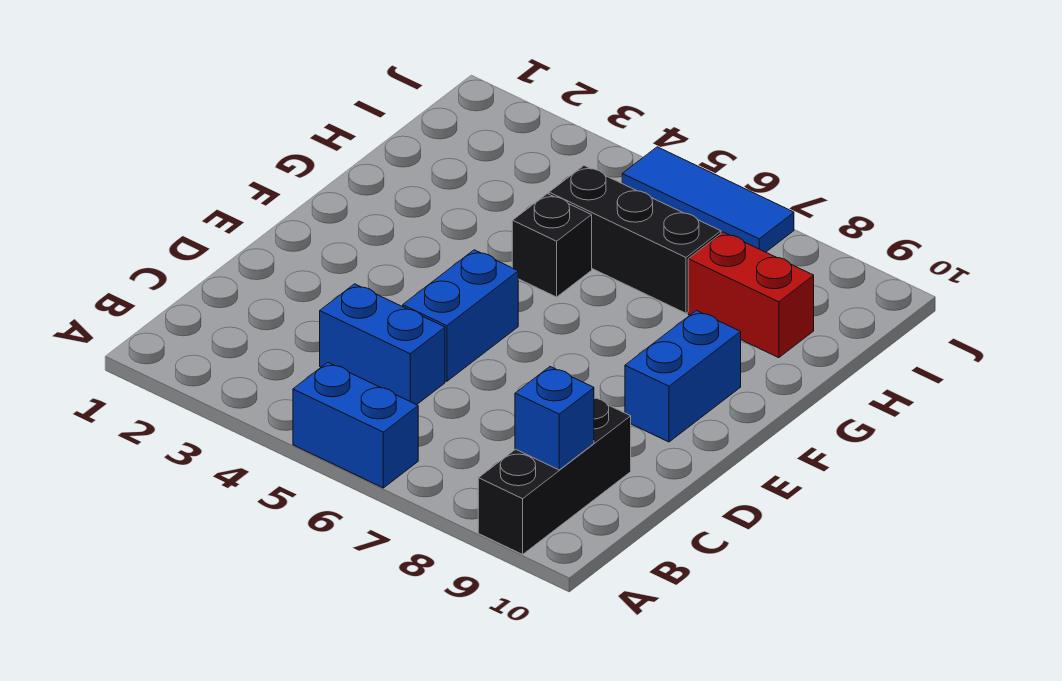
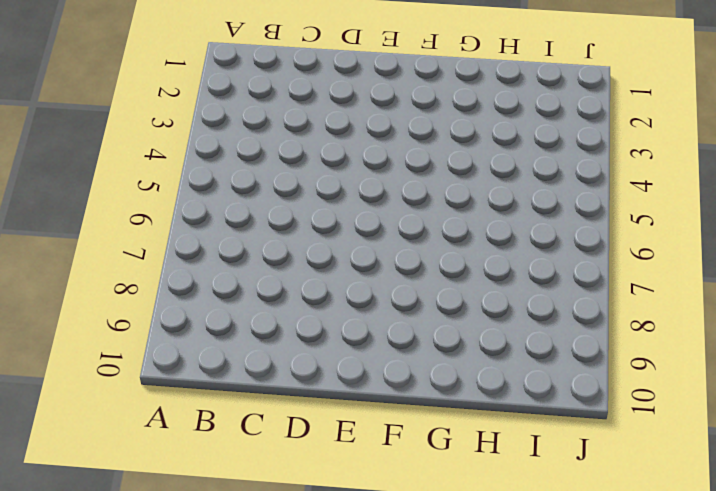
none -> blue 1x2 brick [293,362,418,488]
none -> black 1x3 brick [478,398,631,554]

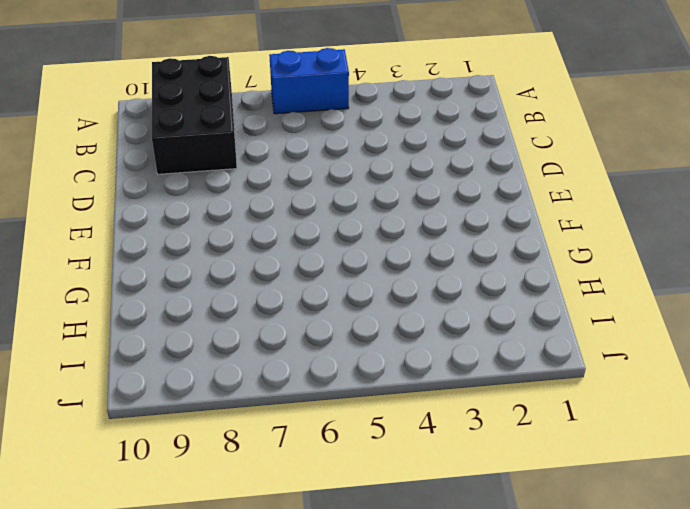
black 2x3 brick [152,56,237,174] -> black 1x3 brick [478,398,631,554]
none -> blue 1x2 brick [320,284,445,405]
none -> blue 1x2 brick [403,250,518,381]

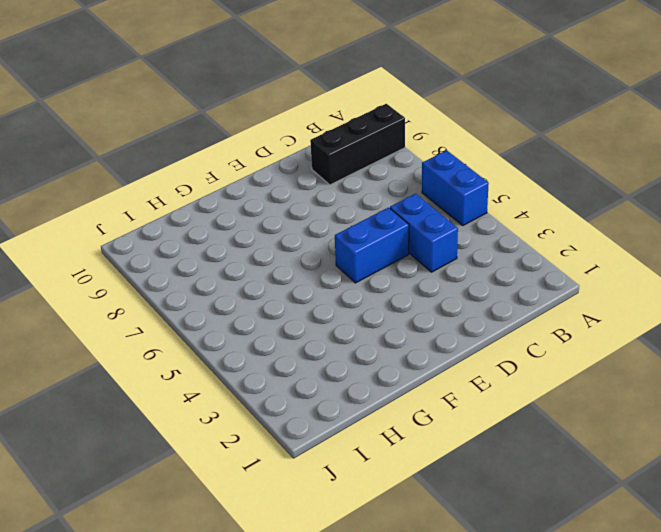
none -> blue 1x2 brick [625,310,741,442]
none -> black 1x1 brick [512,194,592,297]

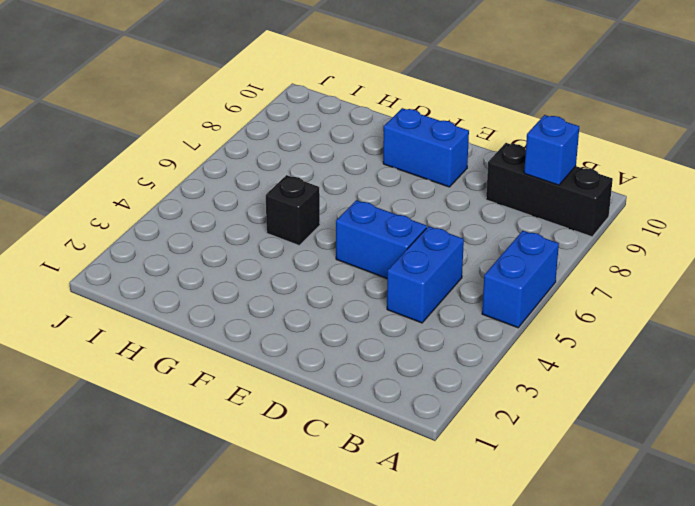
none -> black 1x3 brick [549,166,721,313]
none -> red 1x2 brick [688,232,814,358]

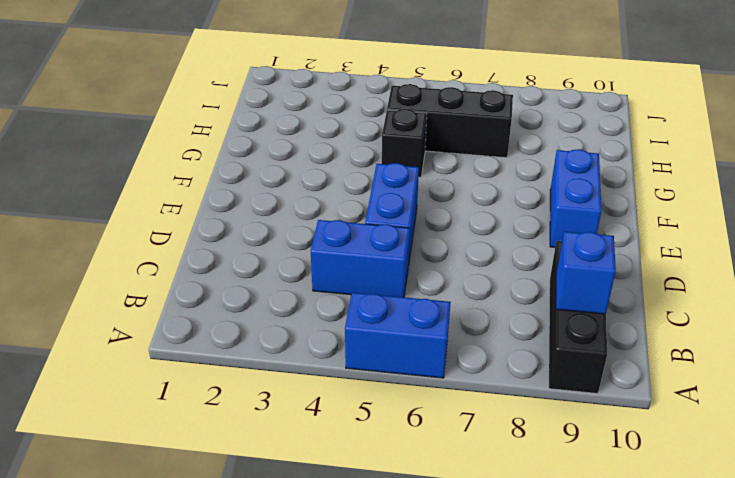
none -> red 1x2 brick [688,232,814,358]
none -> blue 1x3 tile [622,147,794,252]

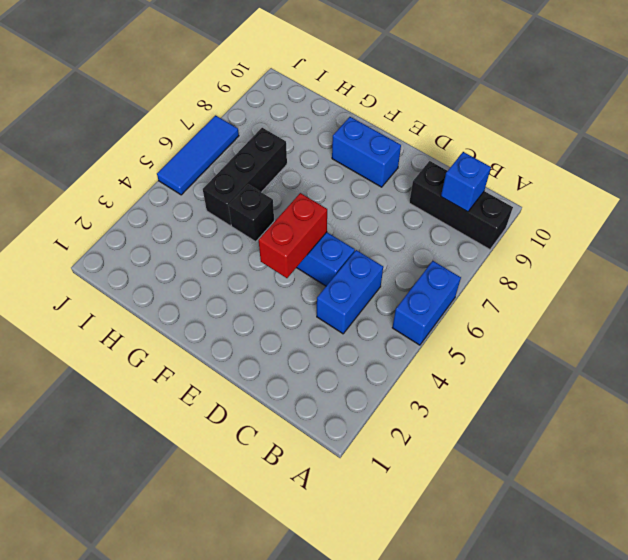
red 1x2 brick [259,193,327,278] -> red 1x2 brick moved to [688,232,814,358]

